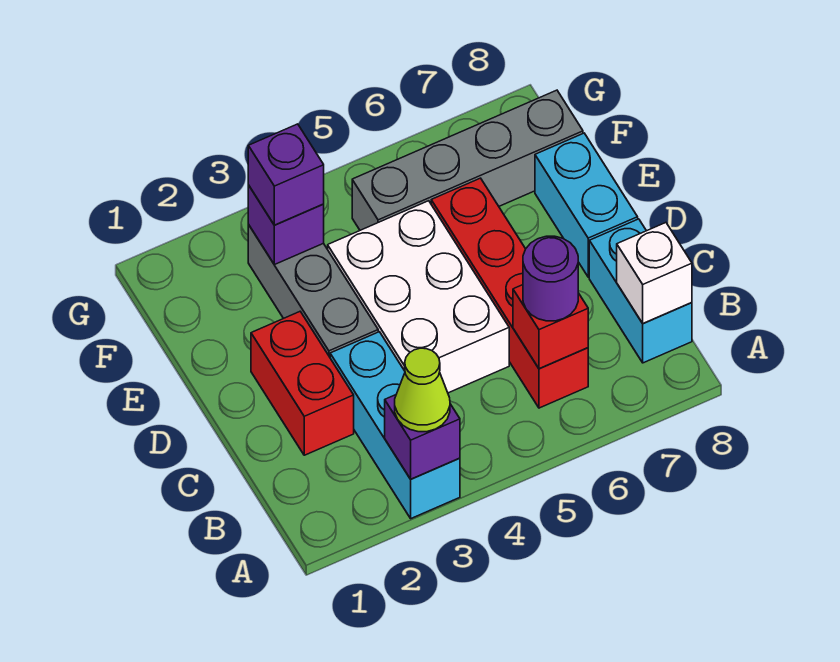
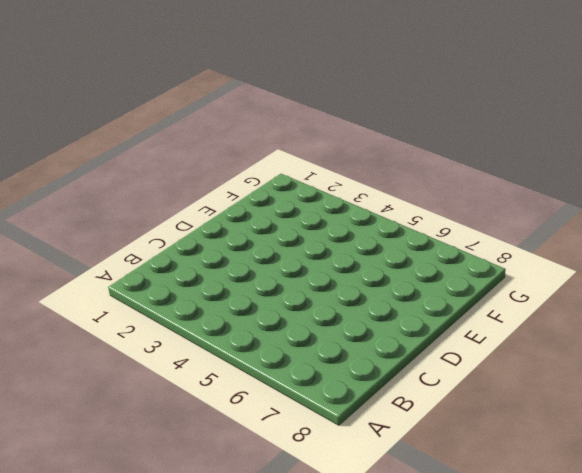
none -> cyan 1x3 brick [330,332,460,518]
none -> red 1x4 brick [431,178,588,408]
none -> cyan 1x2 brick [589,219,692,363]

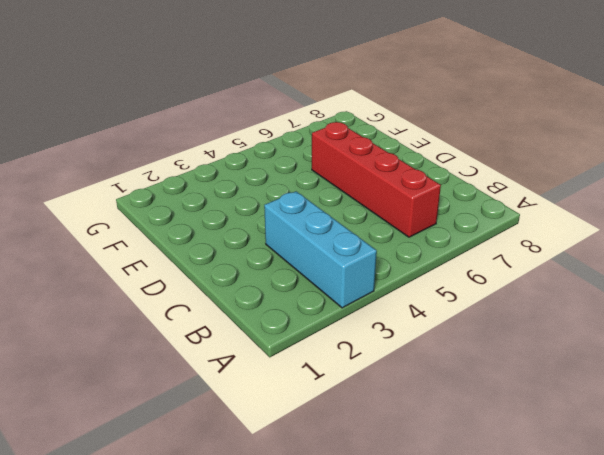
none -> cyan 1x2 brick [589,219,692,363]
none -> red 1x2 brick [251,312,354,455]
none -> white 2x3 brick [328,201,509,393]

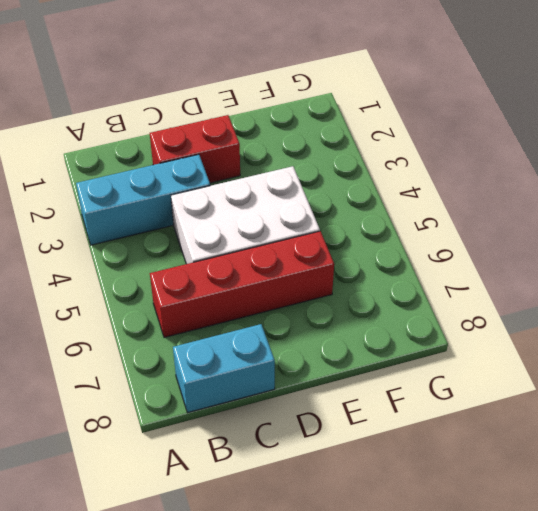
none -> grey 1x3 brick [248,225,378,357]
none -> cyan 1x2 brick [535,133,638,277]
none -> grey 1x4 brick [352,90,583,230]

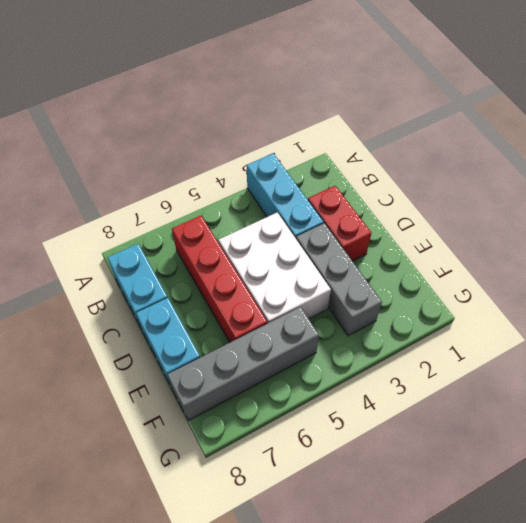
none -> purple 1x1 brick [385,395,460,479]
none -> red 1x1 brick [513,285,588,369]
none -> white 1x1 brick [617,223,692,324]

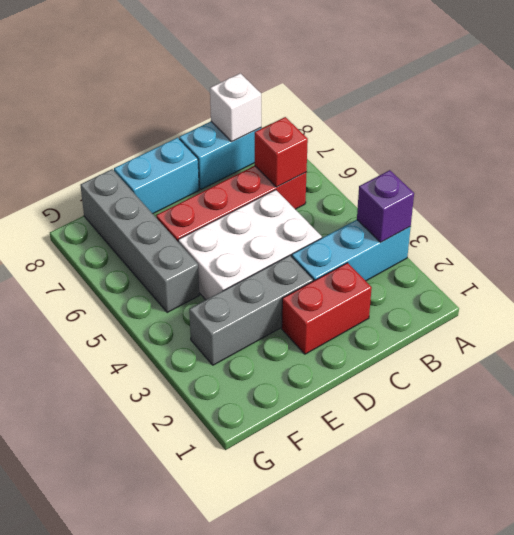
none -> purple 1x1 brick [248,185,324,265]
none -> lime 1x1 cone [395,348,450,432]
none -> purple 1x1 round brick [523,236,578,321]

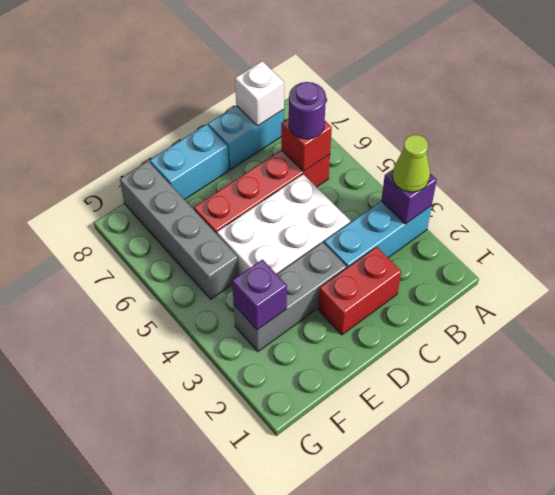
none -> purple 1x1 brick [248,124,324,225]

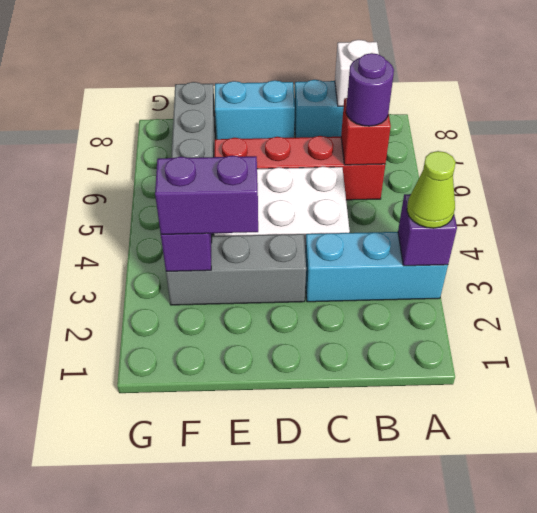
purple 1x2 brick [155,155,258,234] -> purple 1x1 brick [248,124,324,225]
none -> red 1x2 brick [251,312,354,455]

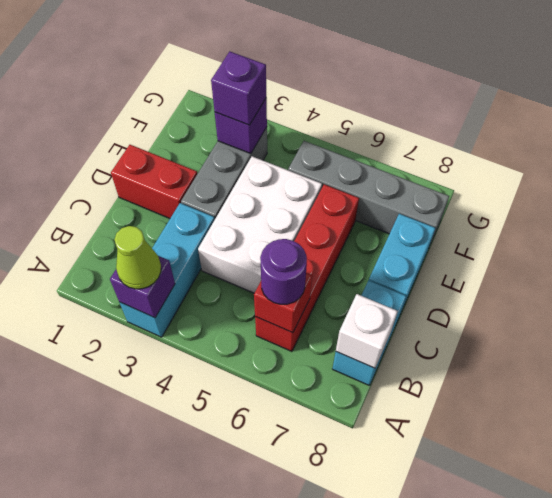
red 1x2 brick [111,145,197,218] -> red 1x2 brick turned to [251,312,354,455]

